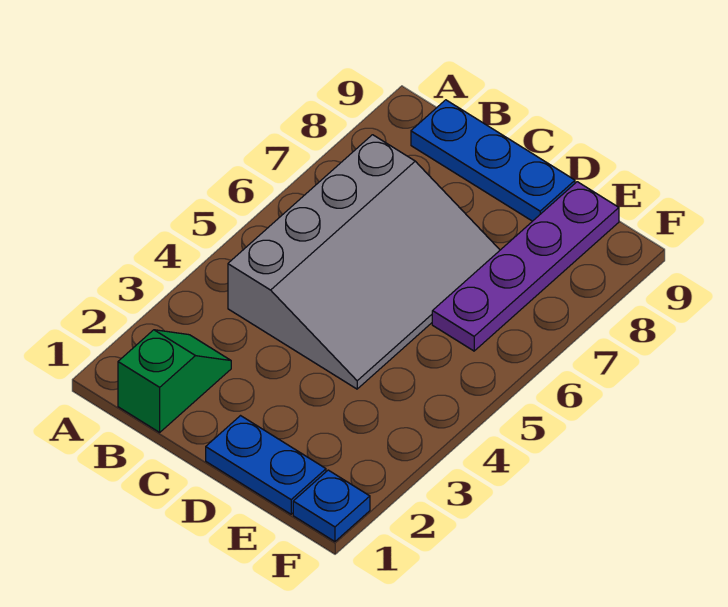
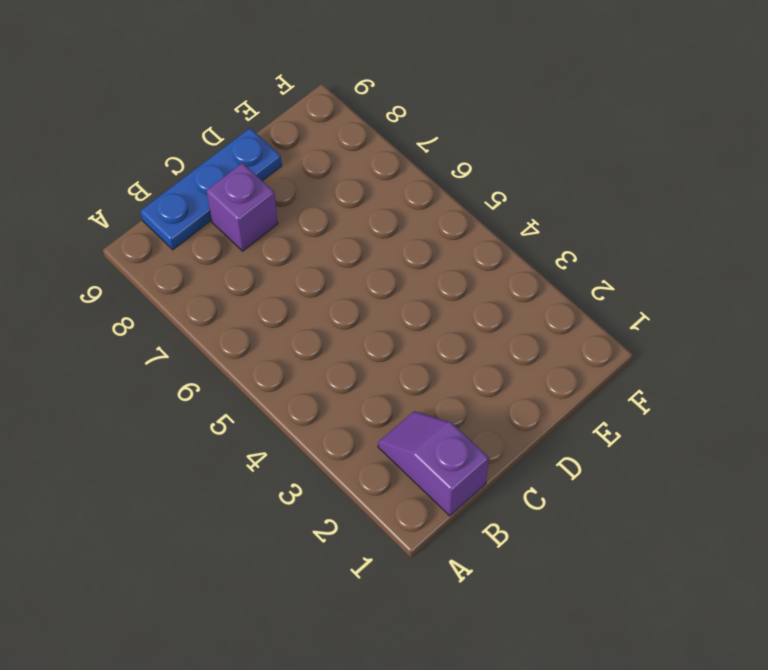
purple 1x2 slope [378,411,489,516] -> green 1x2 slope [118,330,231,432]
purple 1x1 brick [207,163,278,251] -> none
none -> grey 3x4 slope [228,135,500,389]
none -> blue 1x2 plate [206,416,326,514]

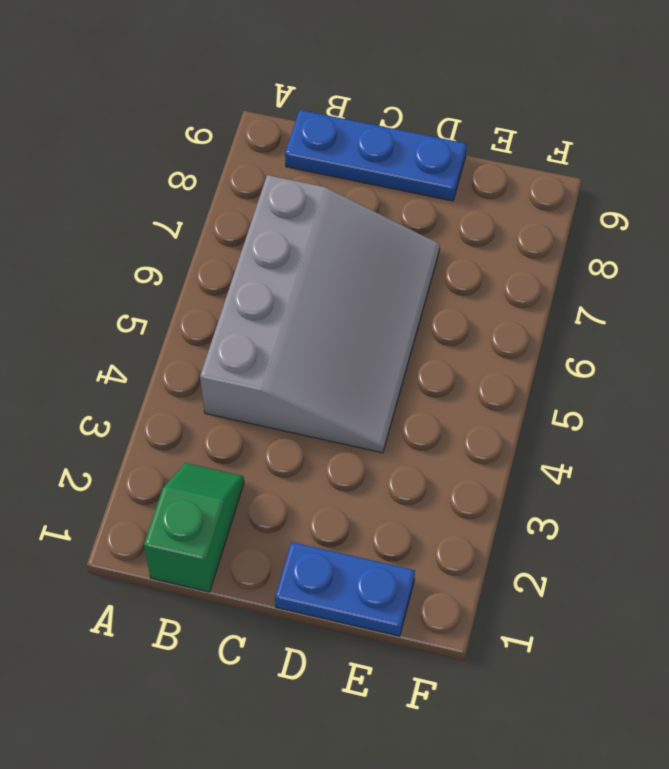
none -> purple 1x4 plate [432,182,619,351]
none -> blue 1x1 plate [293,470,370,542]

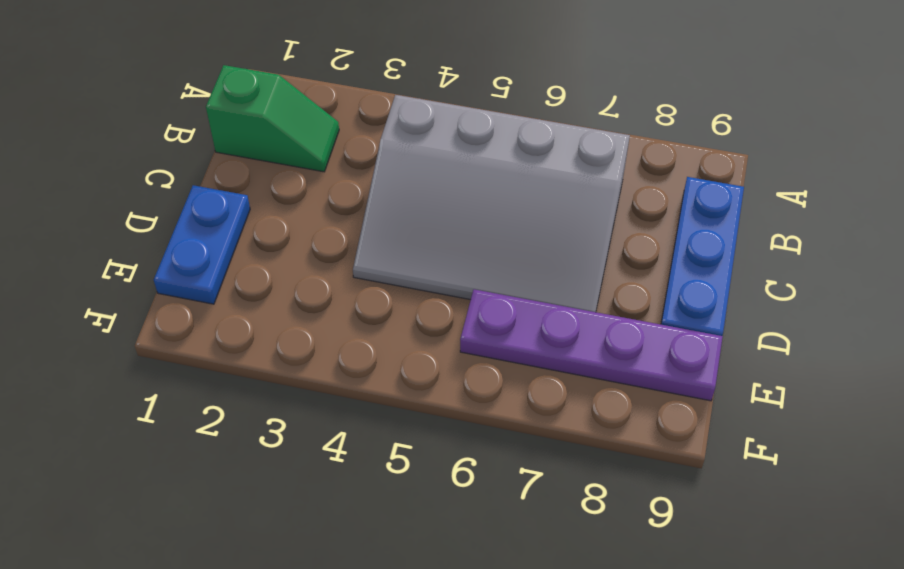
none -> blue 1x1 plate [293,470,370,542]

